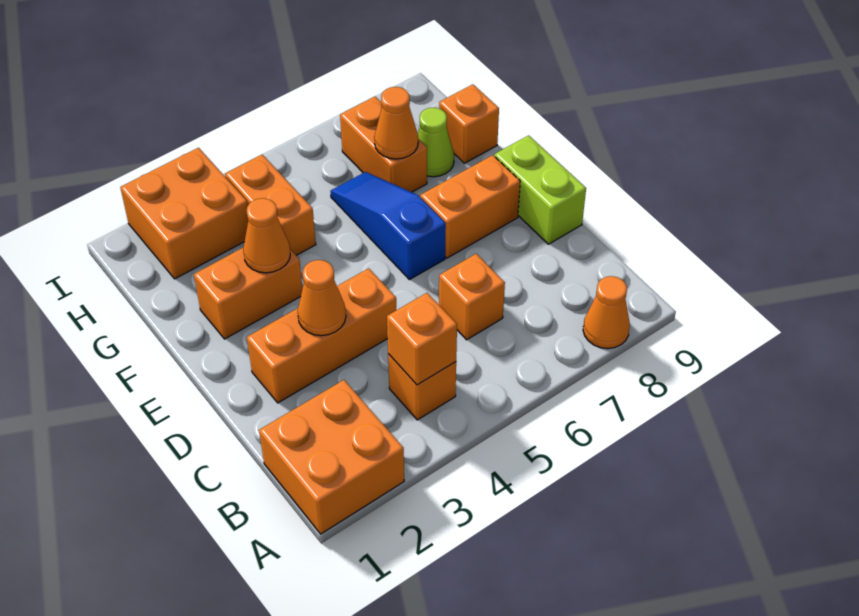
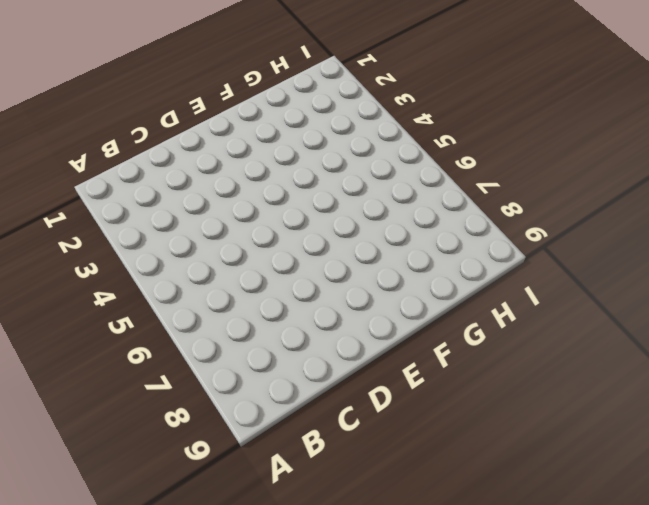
none -> orange 2x2 brick [259,380,404,534]
none -> orange 1x1 cone [583,276,630,349]
none -> orange 1x1 brick [388,354,456,420]

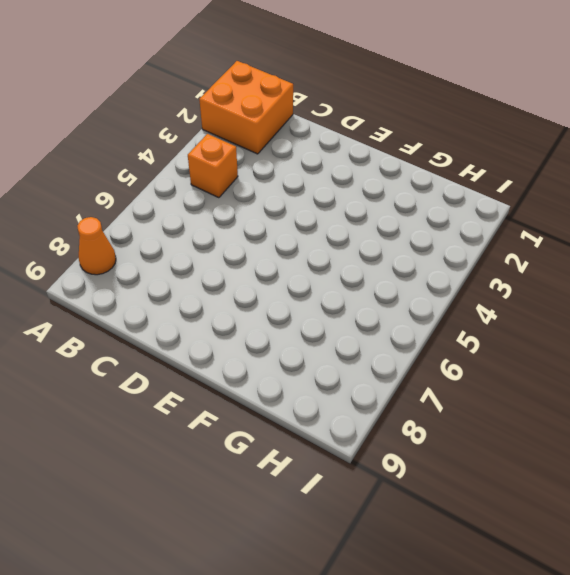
none -> orange 1x1 brick [439,254,505,340]
none -> orange 1x3 brick [247,268,396,403]
none -> lime 1x2 brick [494,135,586,244]

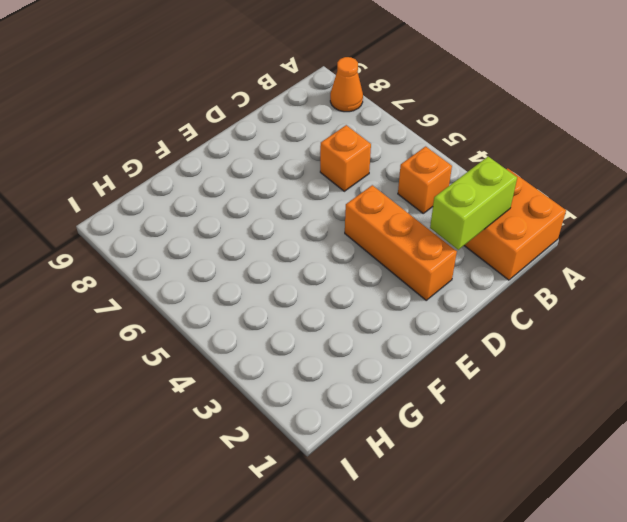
lime 1x2 brick [430,157,517,250] -> lime 1x2 brick moved to [494,135,586,244]
none -> blue 1x3 slope [331,172,446,280]
none -> orange 1x2 brick [420,155,520,258]
none -> orange 1x2 brick [194,248,303,339]

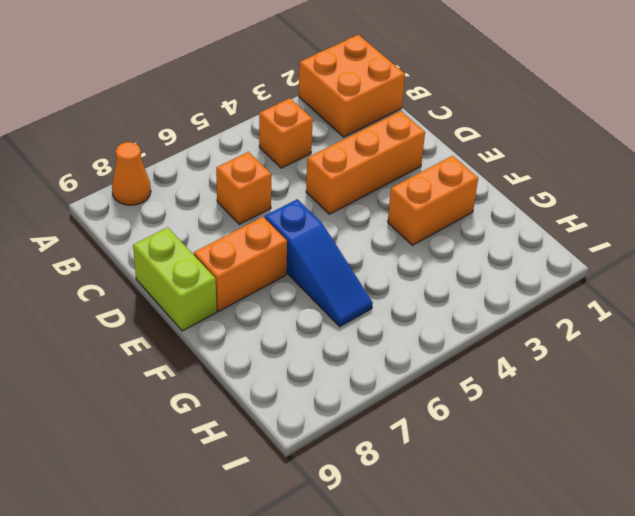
none -> orange 1x2 brick [225,155,316,255]
none -> orange 1x2 brick [340,96,427,192]
none -> lime 1x1 cone [418,108,454,177]

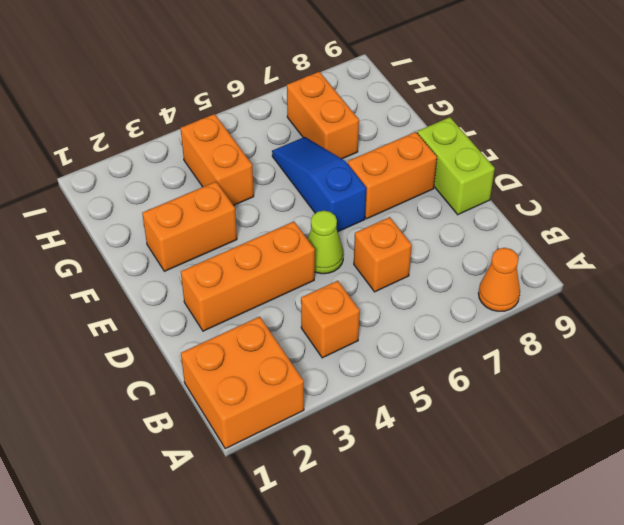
lime 1x1 cone [308,211,343,274] -> lime 1x1 cone moved to [418,108,454,177]
none -> orange 1x1 brick [439,84,499,163]
none -> orange 2x2 brick [120,148,248,279]
none -> orange 1x1 brick [387,293,457,385]

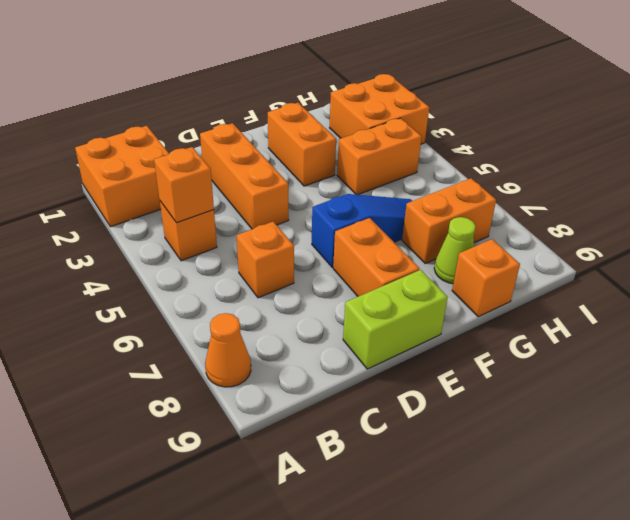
none -> orange 1x1 cone [298,260,346,336]
none -> orange 1x1 cone [243,198,290,273]
none -> orange 1x1 cone [374,87,418,159]

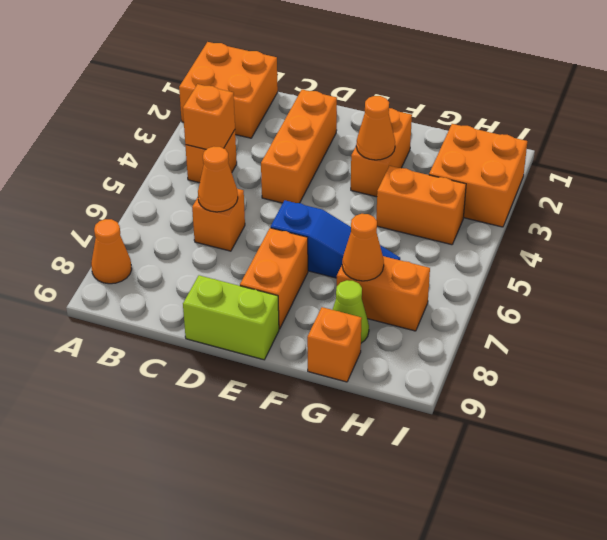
orange 1x1 cone [198,147,238,212] -> orange 1x1 cone moved to [298,260,346,336]

